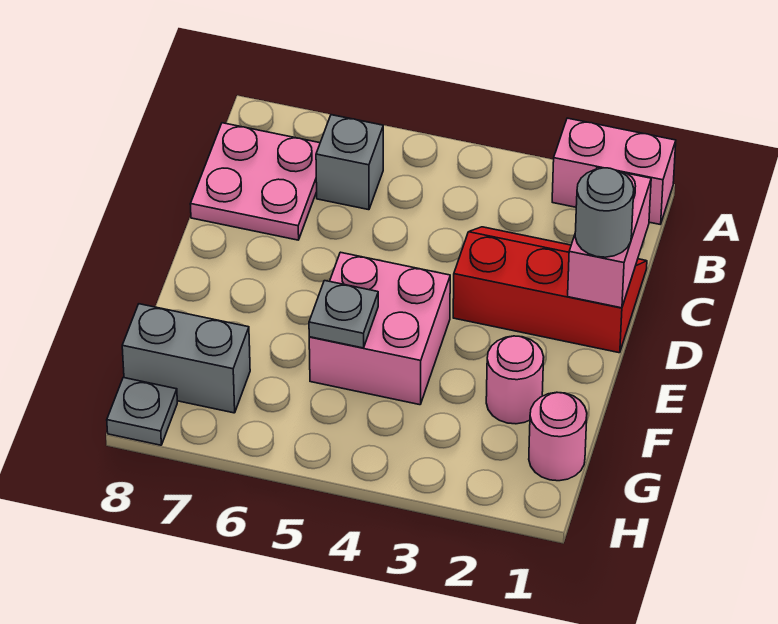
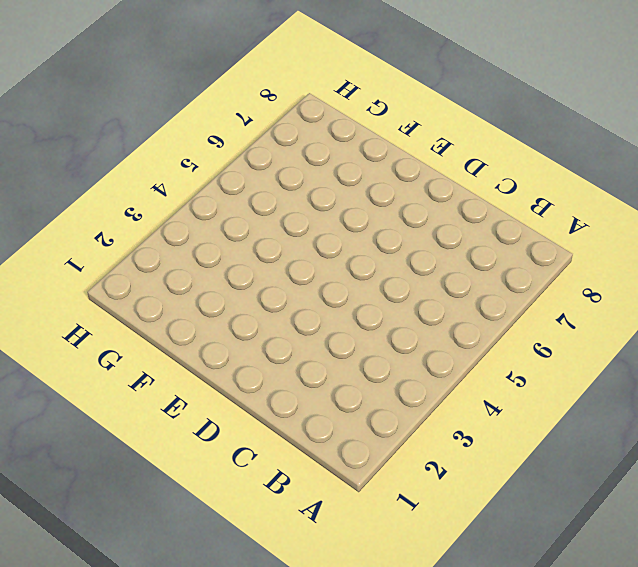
none -> pink 1x2 brick [552,118,676,224]
none -> grey 1x1 brick [316,115,383,210]
none -> pink 2x2 plate [190,123,320,240]

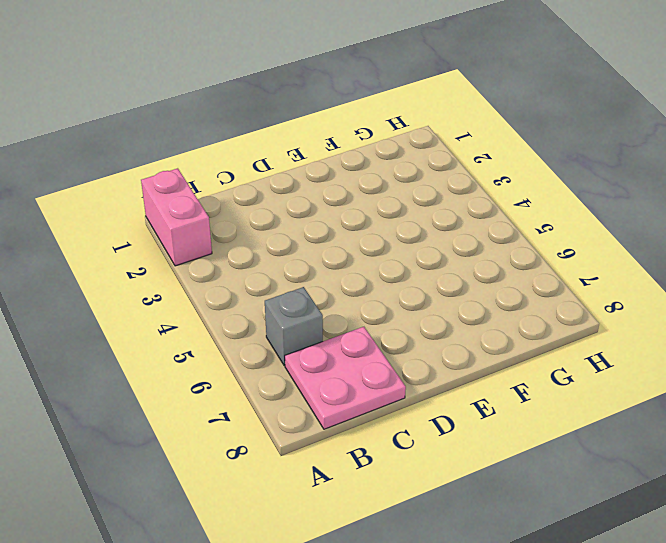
none -> red 2x3 slope [453,227,647,353]
none -> pink 2x2 brick [309,252,450,405]
none -> pink 1x1 round brick [486,336,544,424]

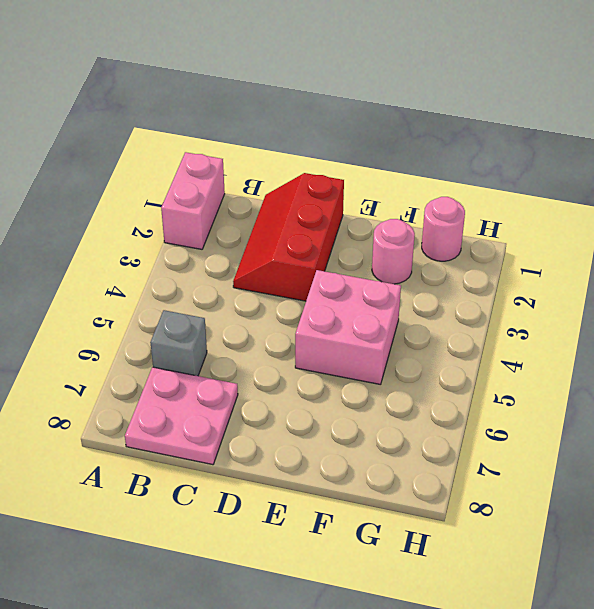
none -> grey 1x2 brick [122,304,250,413]
none -> grey 1x1 plate [107,378,177,445]
none -> pink 1x2 brick [568,167,651,308]

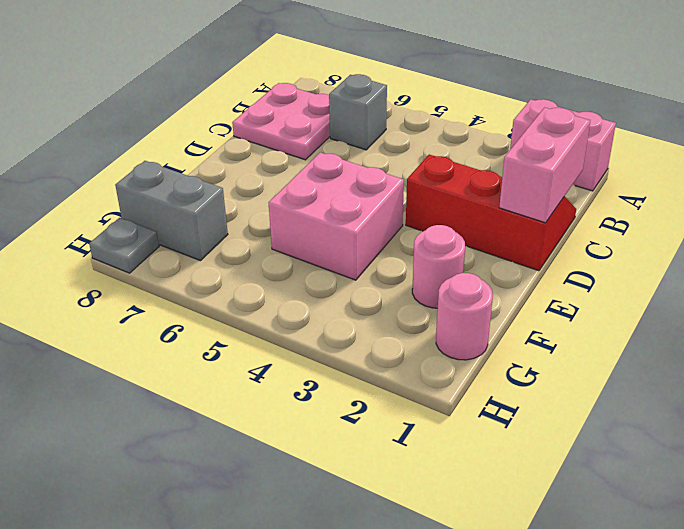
none -> grey 1x1 plate [309,281,378,348]
none -> grey 1x1 round brick [575,168,634,257]

